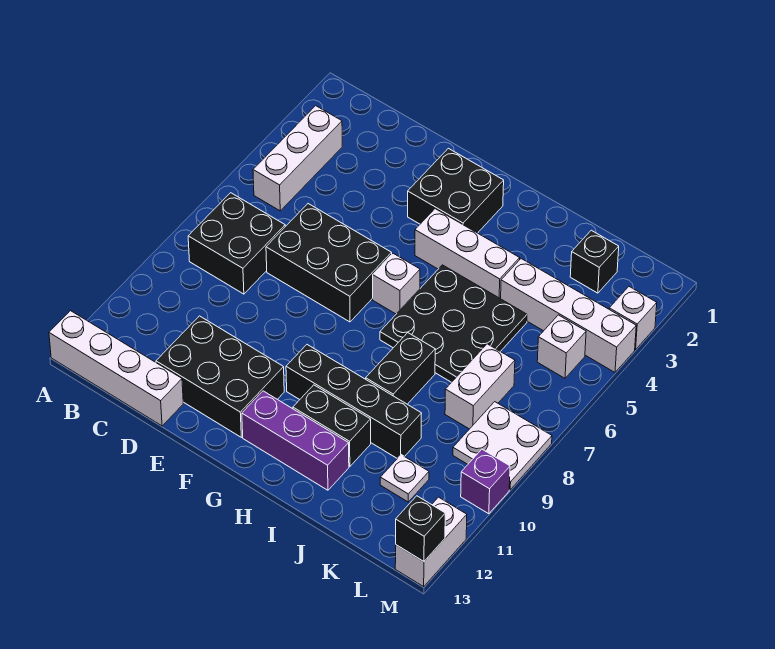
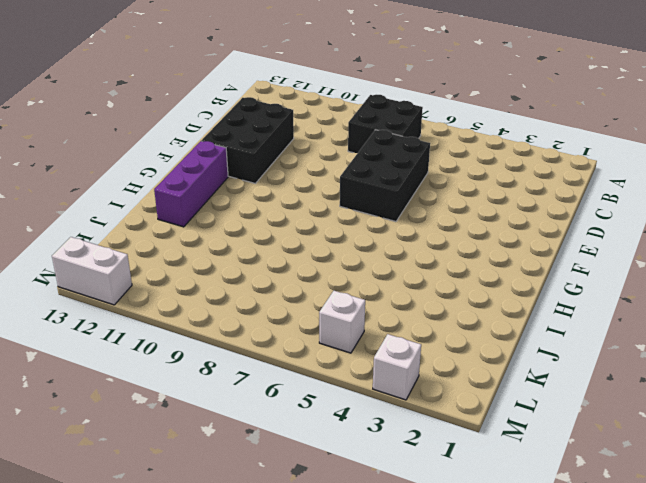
none -> white 1x4 brick [49,311,183,426]
none -> white 1x3 brick [253,106,342,211]
none -> black 2x2 brick [408,148,504,233]

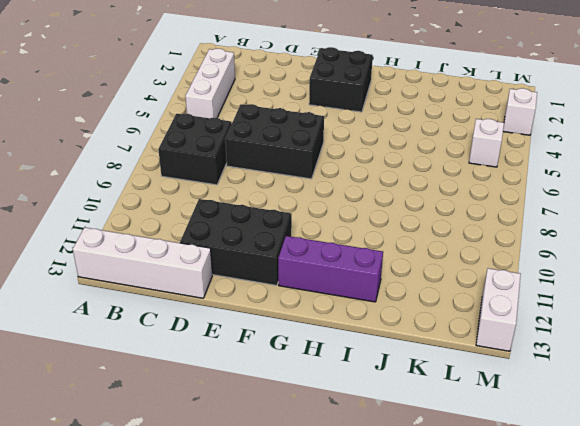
none -> white 1x3 brick [415,209,520,299]
none -> white 1x1 brick [373,253,420,314]
none -> black 1x4 brick [286,345,422,458]

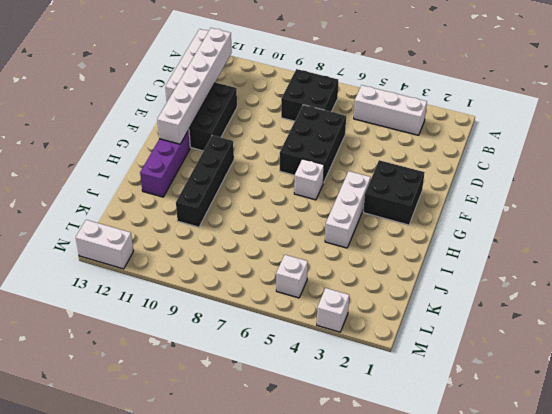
white 1x6 brick [157,28,232,144] -> none
none -> black 3x3 plate [380,265,527,382]
none -> black 1x2 brick [293,385,371,467]
none -> black 1x2 brick [366,333,435,404]

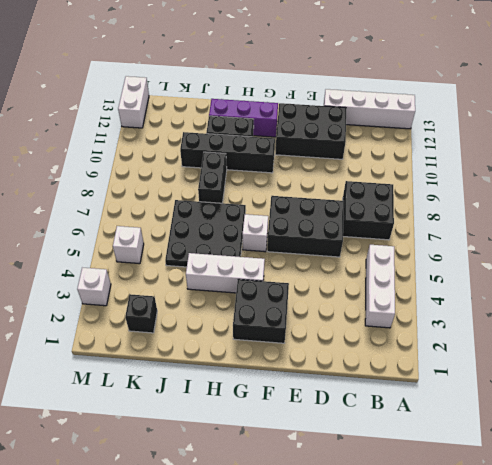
none -> white 1x4 brick [501,259,636,372]
none -> white 1x2 brick [445,344,515,429]
none -> white 1x1 plate [380,455,429,502]

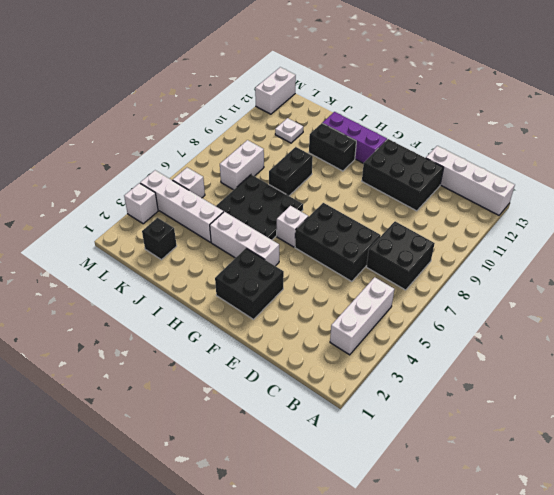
none -> black 1x4 brick [286,345,422,458]
none -> white 2x2 plate [453,402,552,490]
none -> purple 1x1 brick [461,449,510,514]

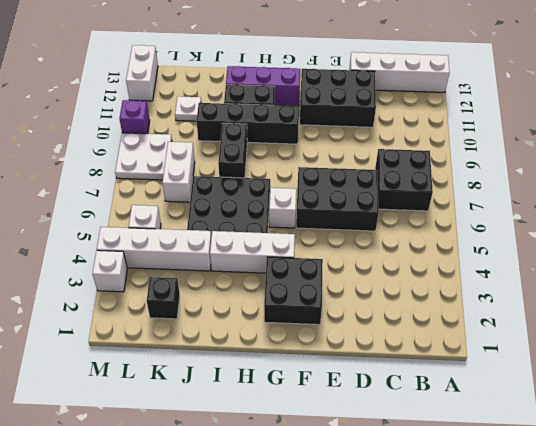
none -> white 1x3 brick [253,106,342,211]
none -> black 1x1 brick [396,496,445,562]

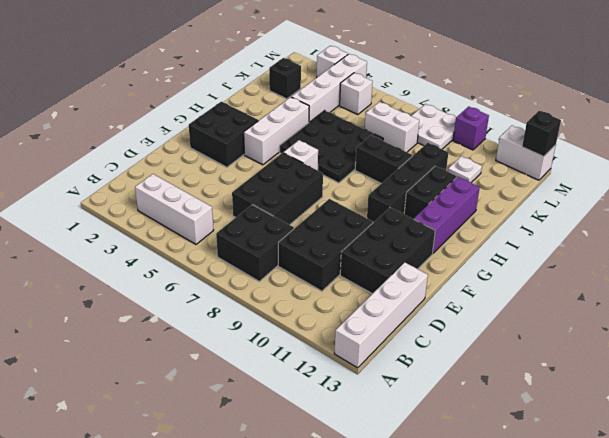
black 2x3 brick [278,199,373,291] -> none

